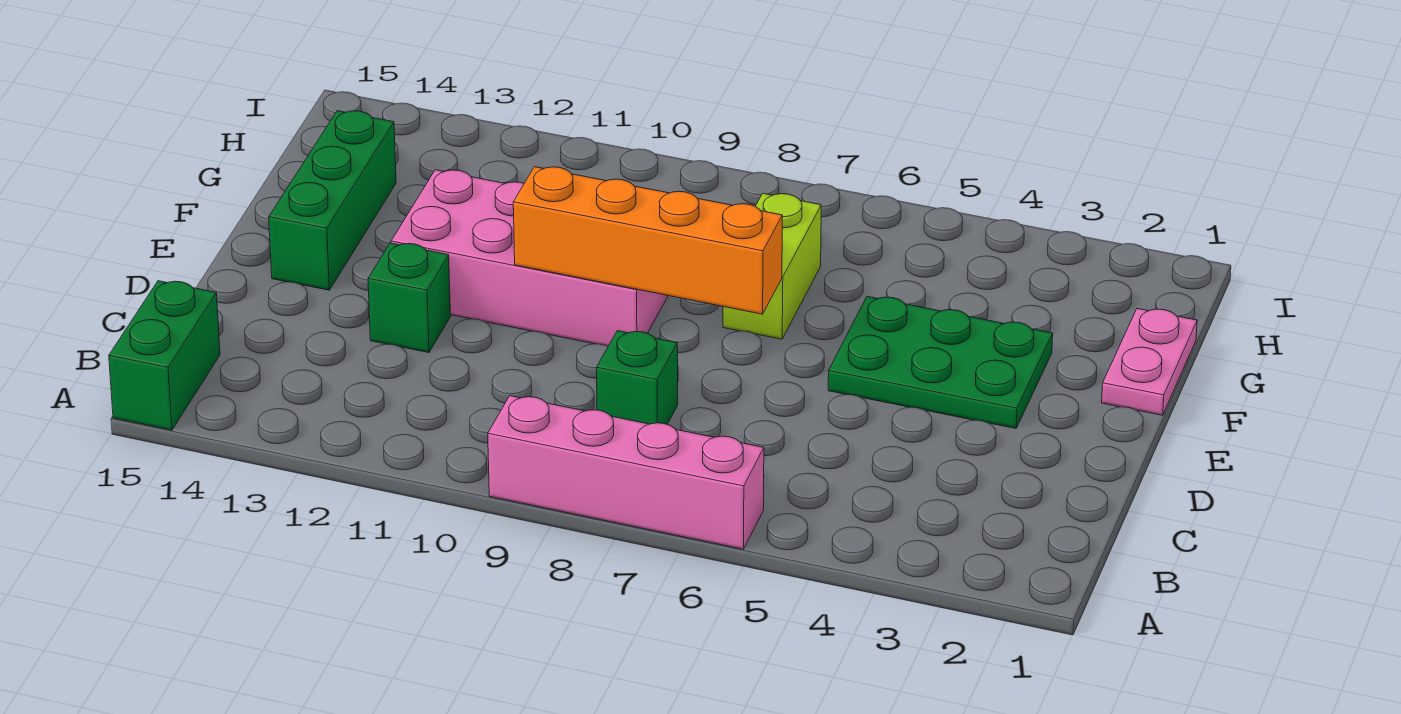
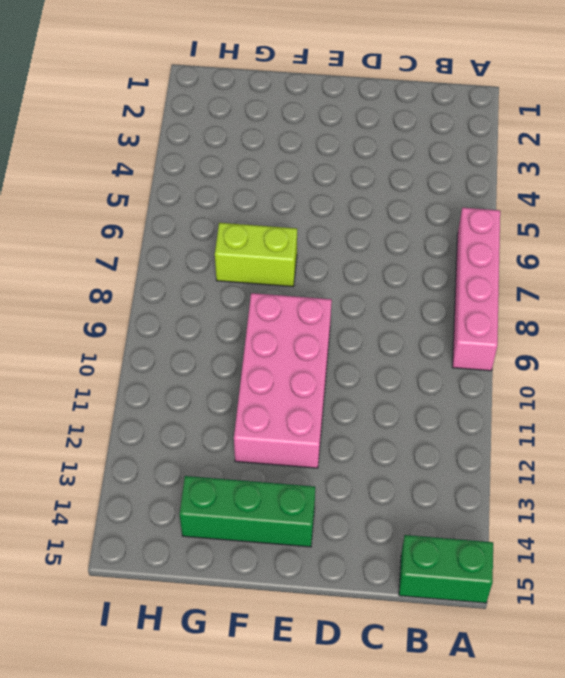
none -> green 1x1 brick [597,331,678,424]
none -> green 1x1 brick [368,243,451,353]

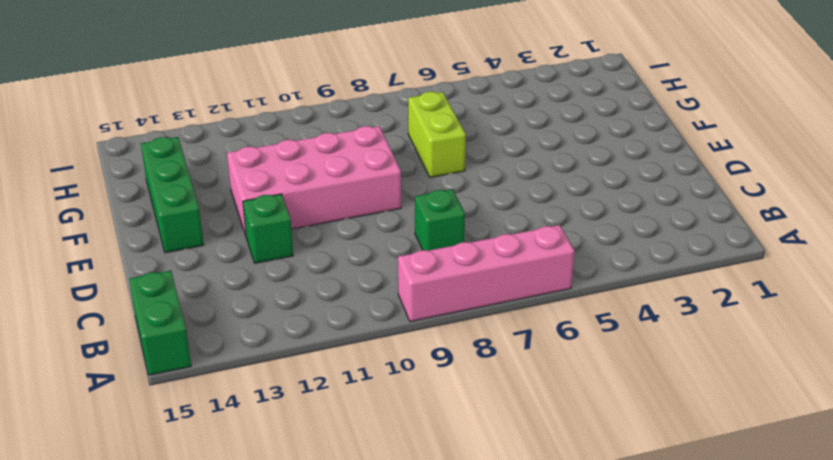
none -> green 2x3 plate [828,296,1053,429]
none -> pink 1x2 plate [1102,308,1197,415]

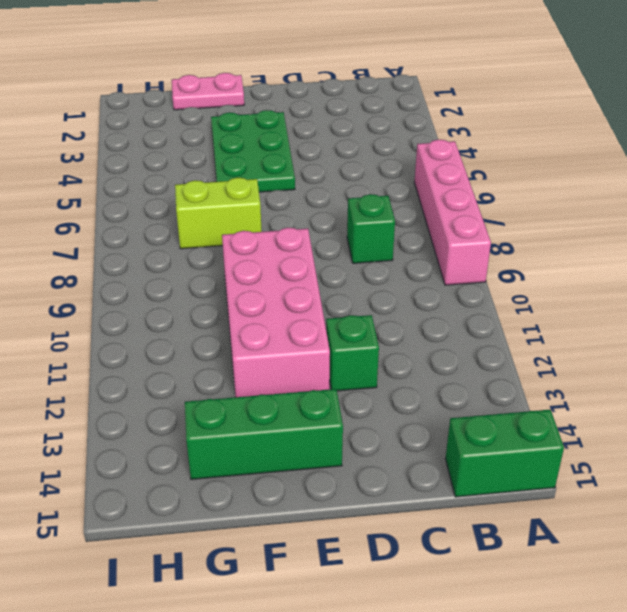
none -> orange 1x4 brick [513,167,783,314]

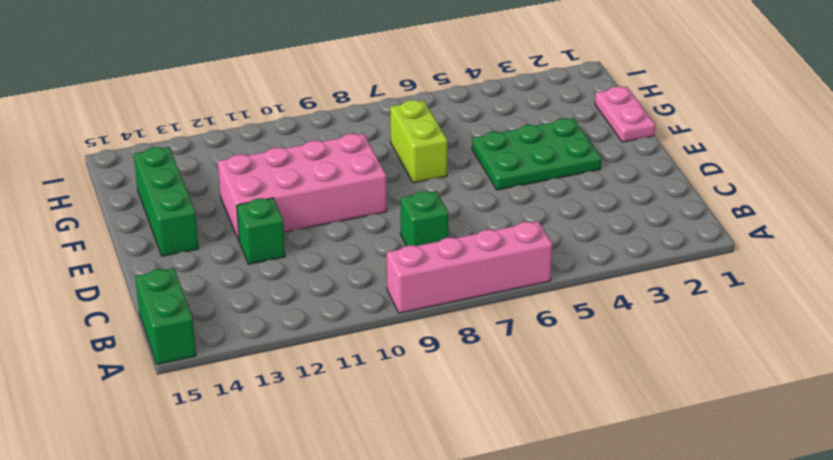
none -> orange 1x4 brick [513,167,783,314]

